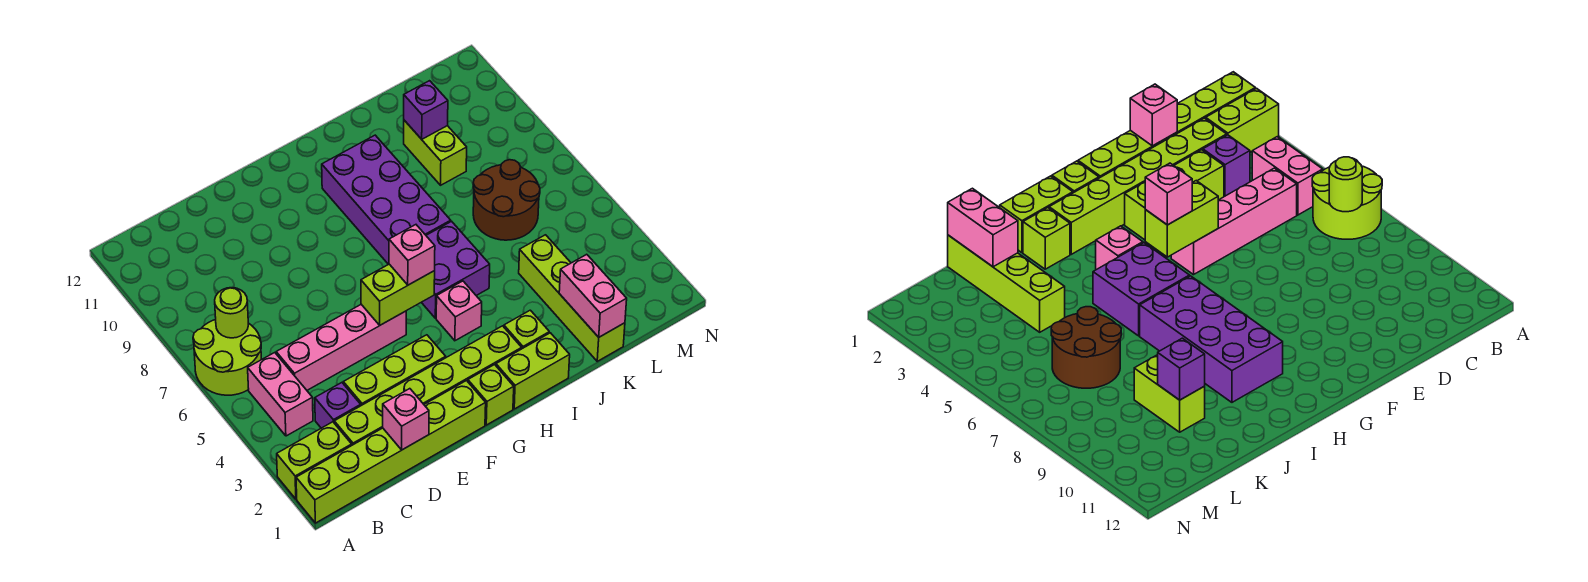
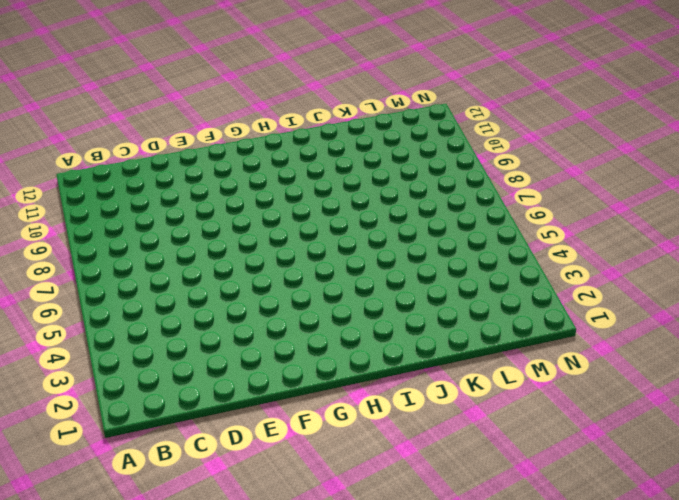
none -> lime 1x6 brick [296,381,486,523]
none -> lime 1x2 brick [277,422,352,499]
none -> lime 2x2 round brick [193,320,261,395]

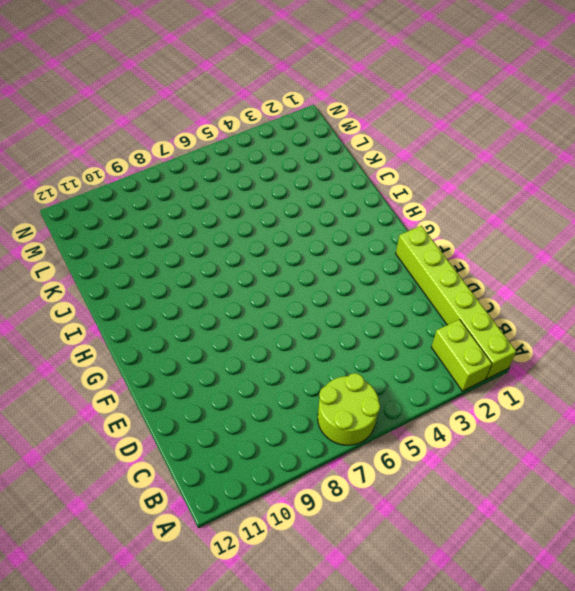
none -> pink 1x2 brick [248,353,313,436]
none -> lime 1x6 brick [334,326,522,445]
none -> purple 1x1 brick [315,383,361,428]

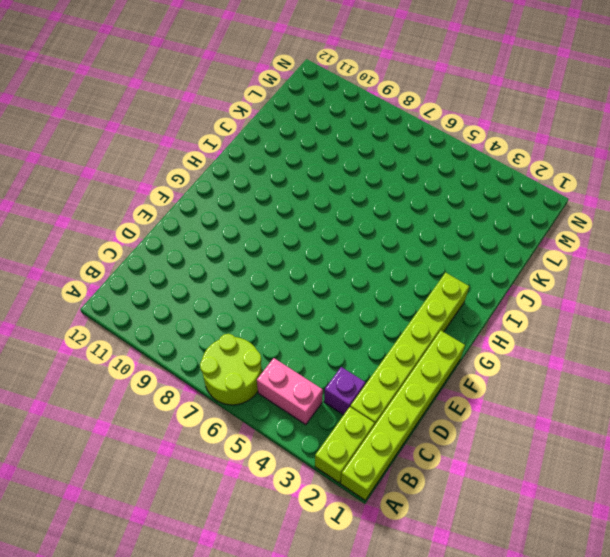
none -> pink 1x4 brick [276,304,406,390]
none -> lime 1x3 brick [343,335,446,406]
none -> lime 1x1 brick [468,365,514,425]

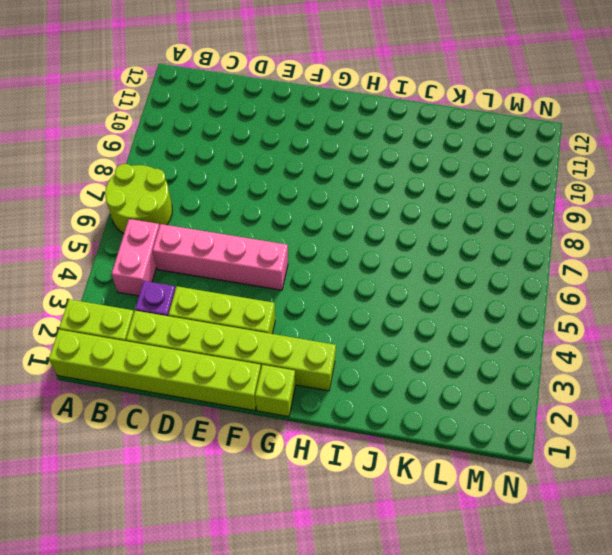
none -> lime 1x2 brick [496,333,570,409]
none -> pink 1x1 brick [436,281,482,341]
none -> purple 2x2 brick [421,221,490,318]

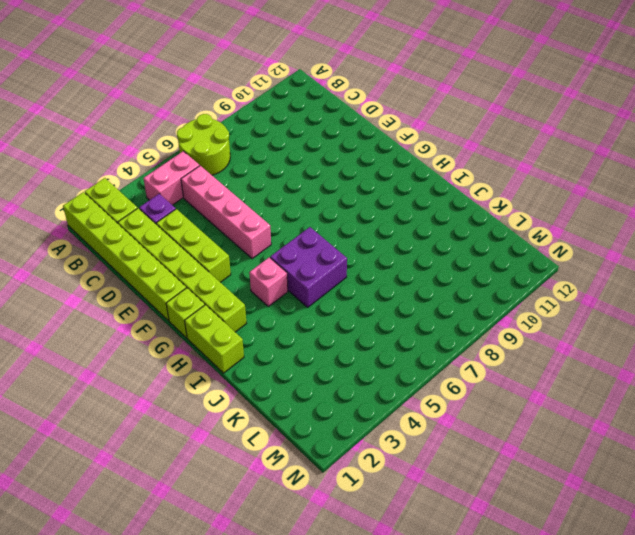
none -> purple 2x4 brick [322,135,451,264]
none -> lime 1x1 brick [504,310,549,349]
none -> lime 1x4 brick [519,235,625,361]

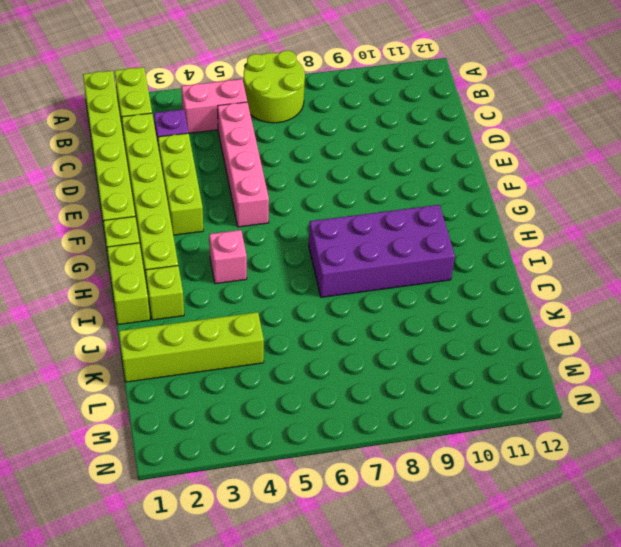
none -> purple 2x2 brick [421,221,490,318]
none -> brown 2x2 round brick [473,160,540,240]
none -> lime 1x2 brick [404,120,467,185]

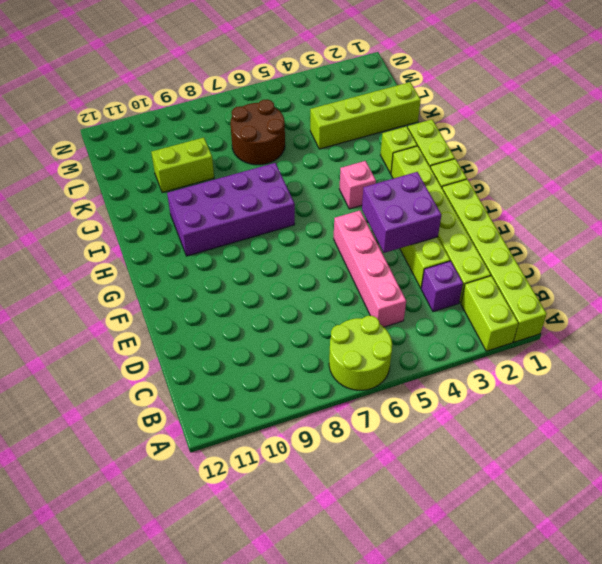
purple 2x2 brick [362,172,441,253] -> purple 2x2 brick moved to [421,221,490,318]
none -> pink 1x2 brick [248,353,313,436]
none -> lime 1x1 round brick [215,288,248,338]
none -> pink 1x1 brick [383,389,429,450]

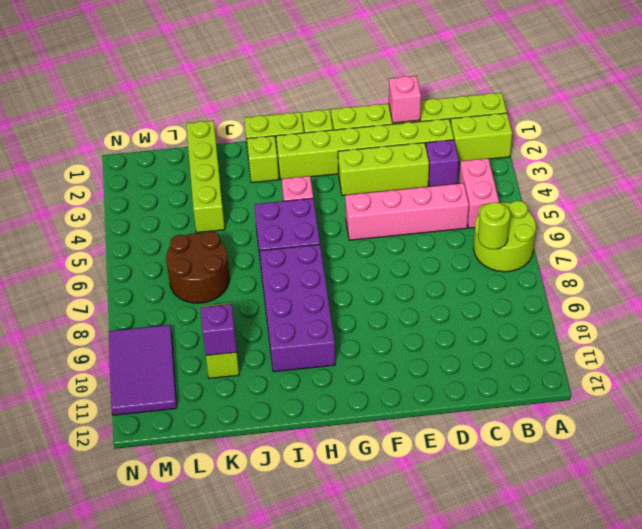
purple 2x3 tile [108,325,177,415] -> none
none -> lime 1x2 brick [361,264,435,325]
none -> pink 1x2 brick [559,254,627,337]
none -> pink 1x1 brick [389,225,435,285]

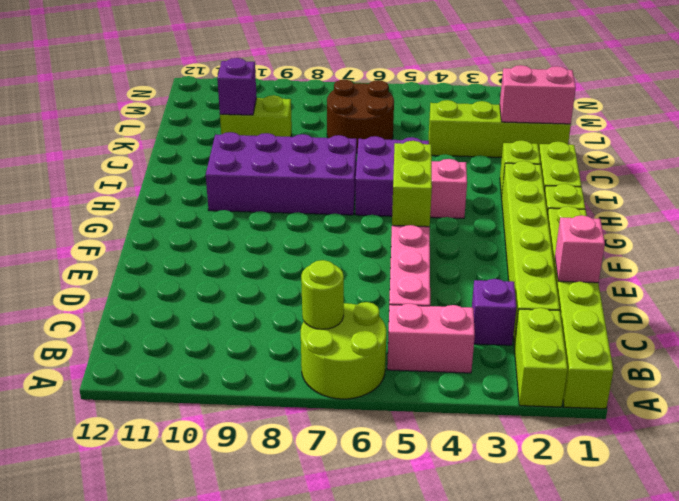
none -> lime 1x3 brick [343,335,446,406]
none -> pink 1x1 brick [389,225,435,285]

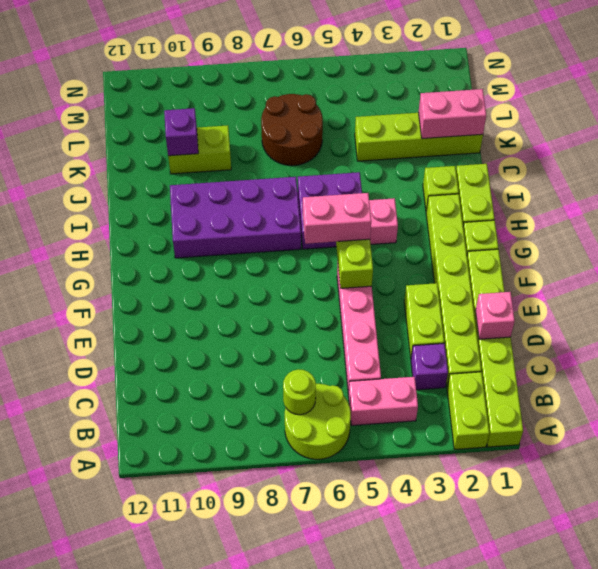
lime 1x2 brick [404,283,444,358] -> lime 1x3 brick [343,335,446,406]
pink 1x2 brick [303,193,371,244] -> pink 1x1 brick [389,225,435,285]

